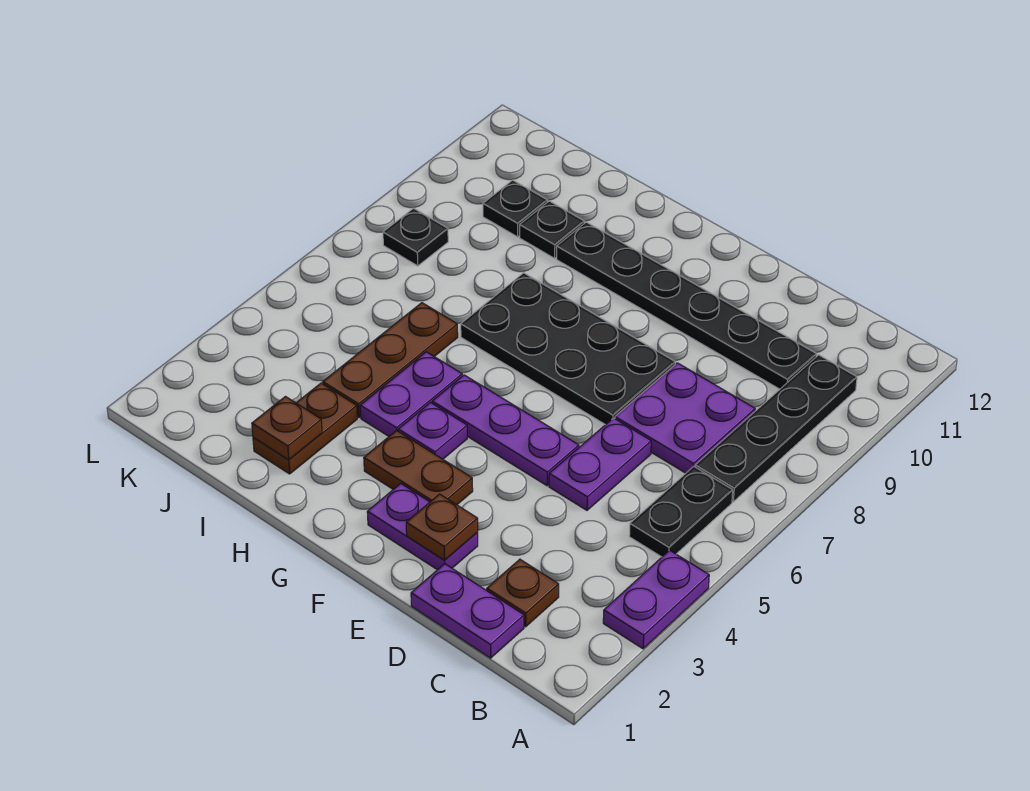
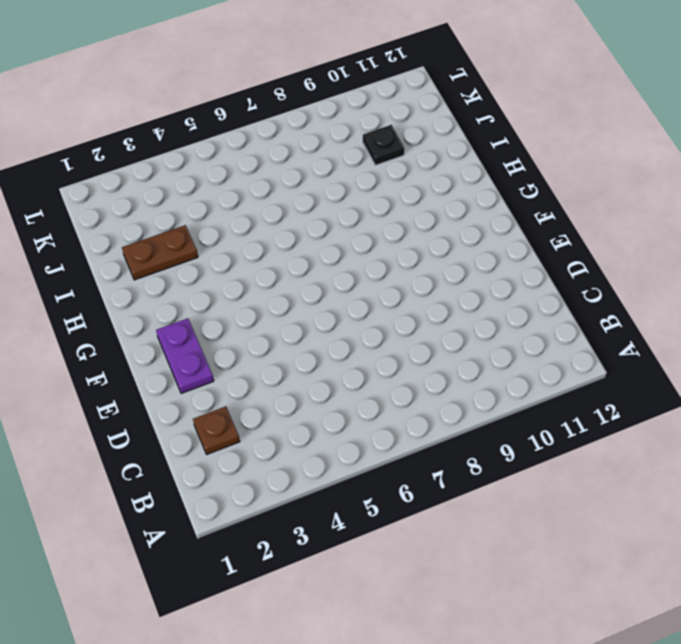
none -> purple 1x2 plate [603,550,709,649]
none -> black 1x2 plate [629,466,733,557]
none -> black 1x4 plate [695,355,857,502]

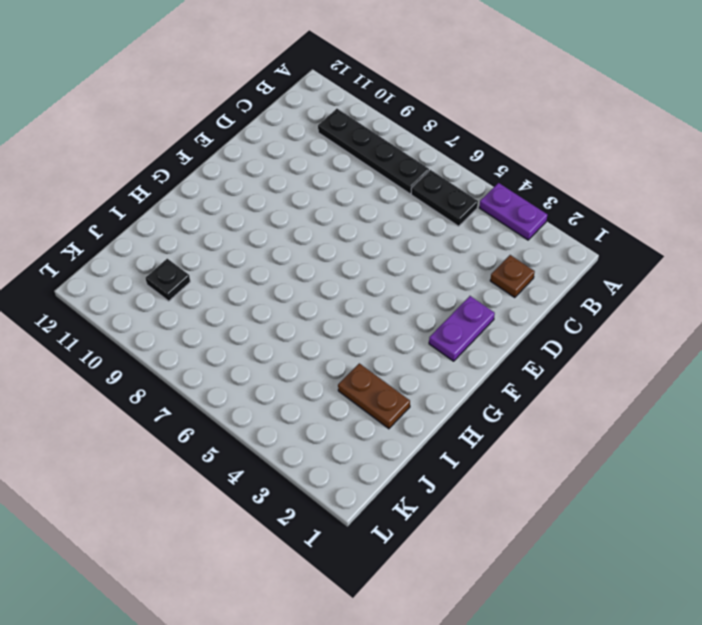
none -> purple 1x2 plate [411,564,524,658]
none -> purple 2x2 plate [615,363,755,473]
none -> black 1x6 plate [557,222,817,389]

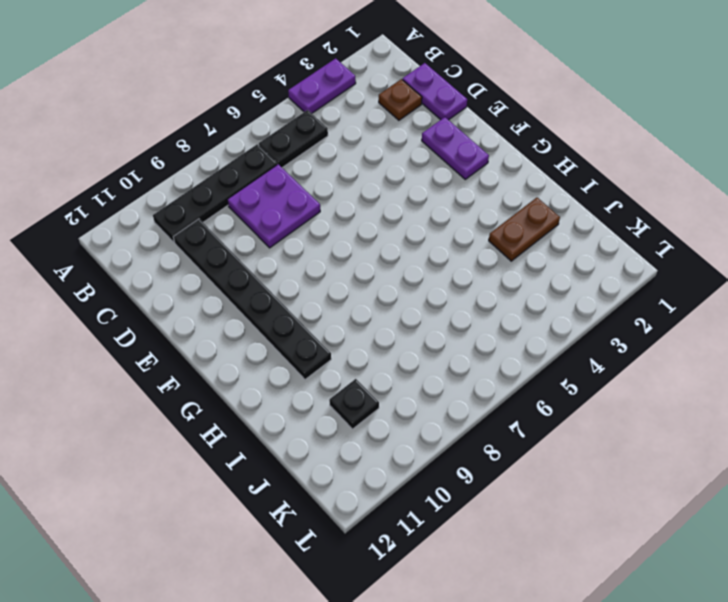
none -> purple 1x2 plate [549,418,651,510]
none -> purple 1x3 plate [432,375,579,486]
none -> black 2x4 plate [461,273,675,425]

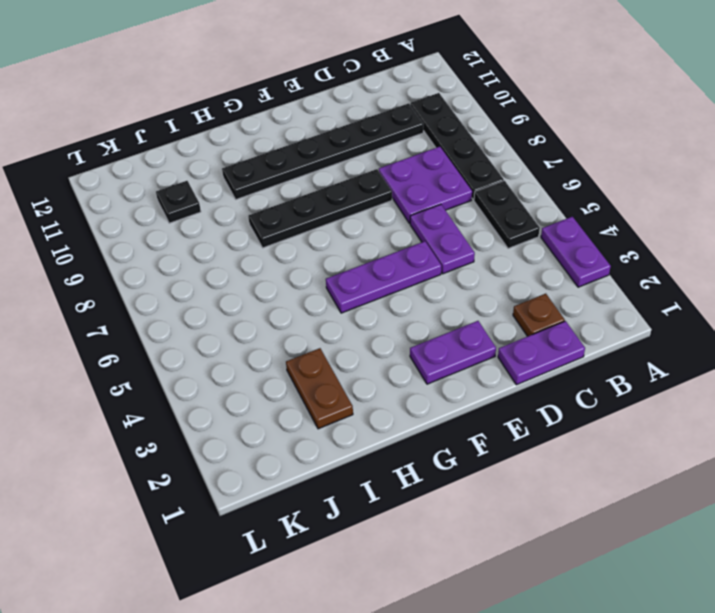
black 1x4 plate [248,169,392,248] -> black 2x4 plate [461,273,675,425]
none -> brown 1x2 plate [364,430,473,505]
none -> purple 1x1 plate [398,403,467,459]
none -> purple 1x2 plate [360,352,462,436]

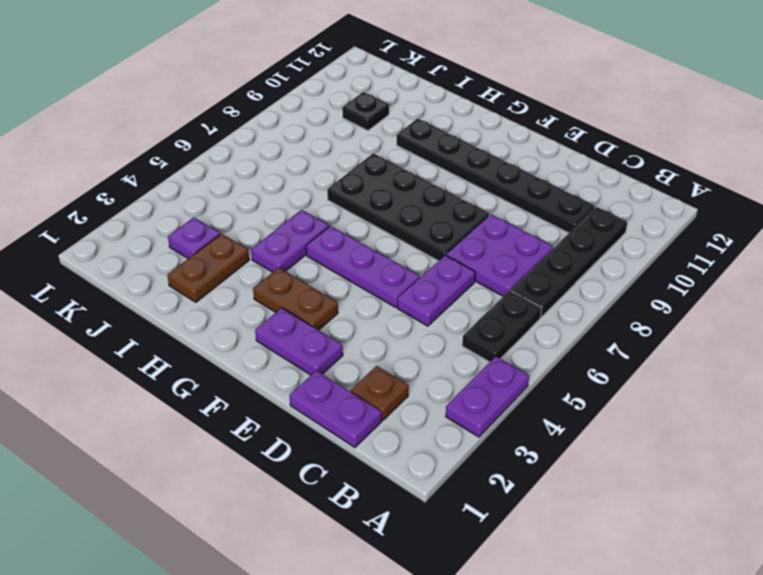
purple 1x1 plate [168,217,220,259] -> purple 1x1 plate moved to [398,403,467,459]
none -> brown 1x3 plate [323,303,458,417]
none -> black 1x1 plate [520,201,584,258]
none -> black 1x1 plate [383,208,448,266]

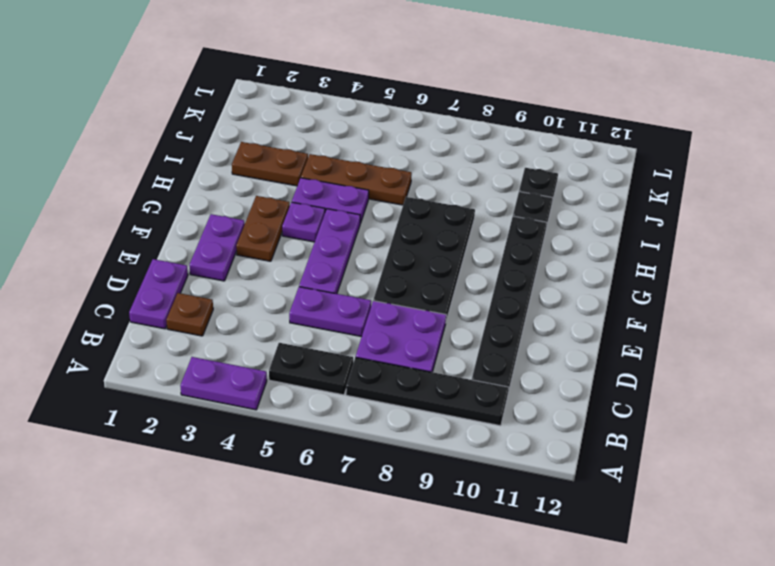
none -> black 1x1 plate [383,208,448,266]
none -> brown 1x1 plate [406,494,478,560]
none -> brown 1x1 plate [252,397,322,460]

